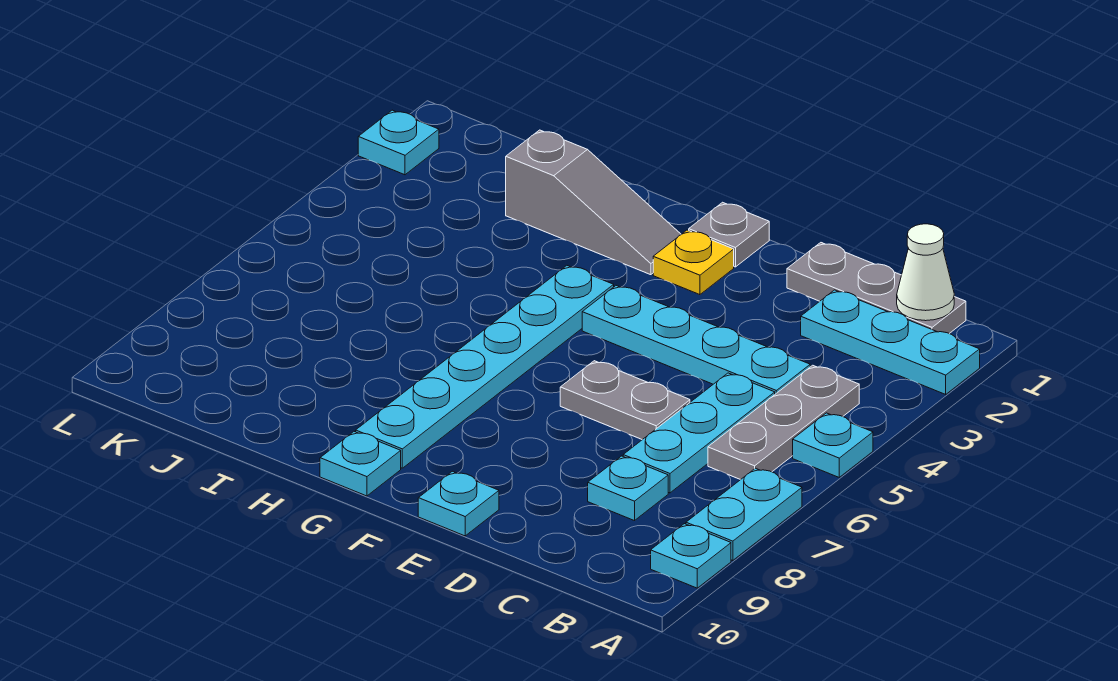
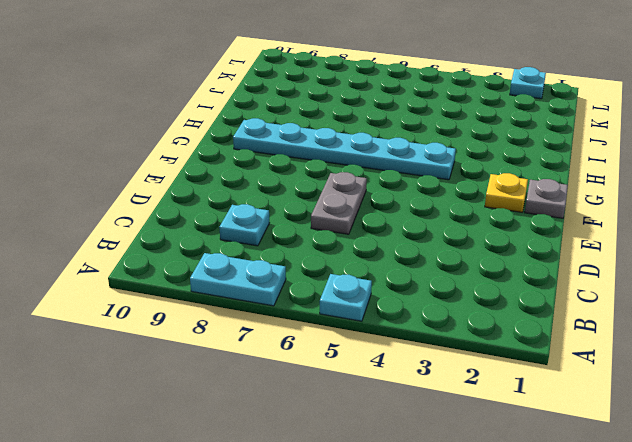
none -> cyan 1x3 plate [801,290,980,394]
none -> cyan 1x1 plate [651,524,731,588]
none -> grey 1x3 plate [787,243,966,334]

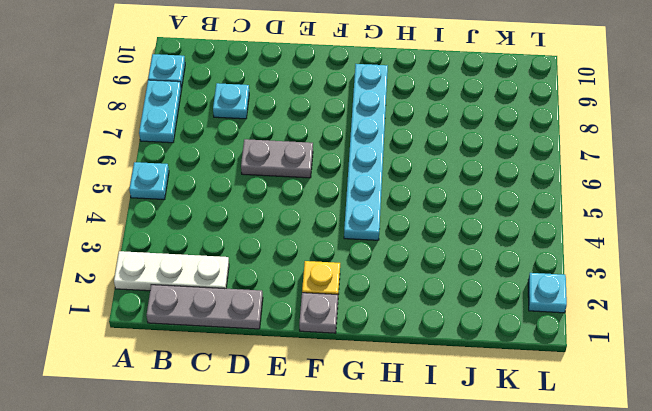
white 1x3 plate [114,251,229,291] -> cyan 1x3 plate [801,290,980,394]
none -> grey 1x3 plate [708,365,859,480]
none -> cyan 1x4 plate [582,286,810,394]
none -> cyan 1x3 plate [623,373,775,493]

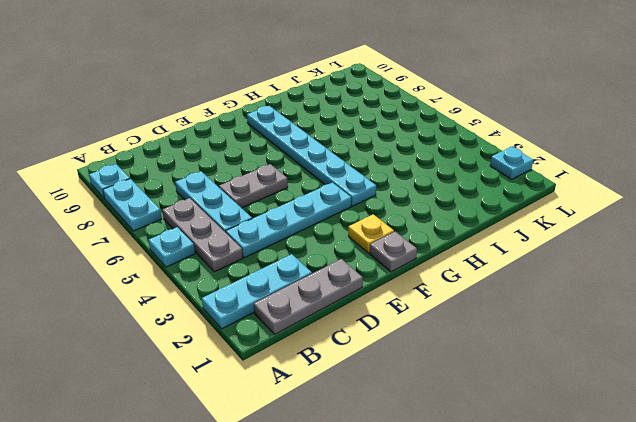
none -> cyan 1x1 plate [588,456,668,521]
none -> cyan 1x1 plate [418,471,499,536]
none -> grey 1x3 slope [506,130,681,275]

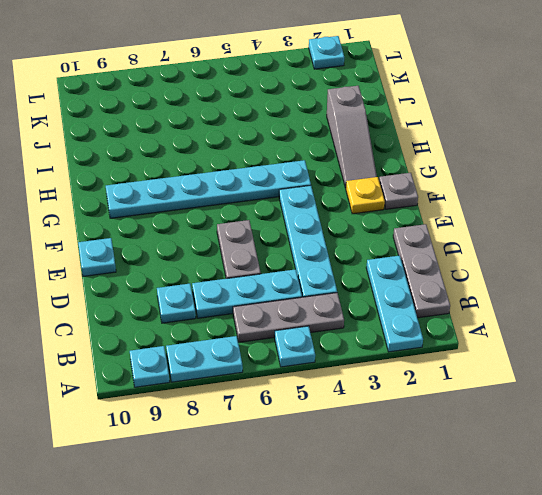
none -> cyan 1x1 plate [320,432,401,496]
none -> white 1x1 cone [897,224,954,321]

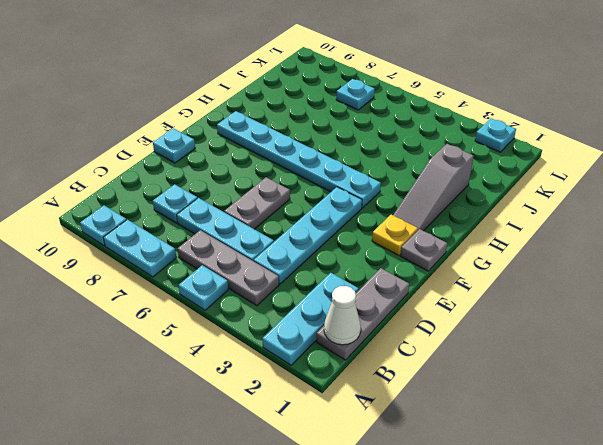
cyan 1x1 plate [336,79,375,110] -> cyan 1x1 plate moved to [320,432,401,496]

